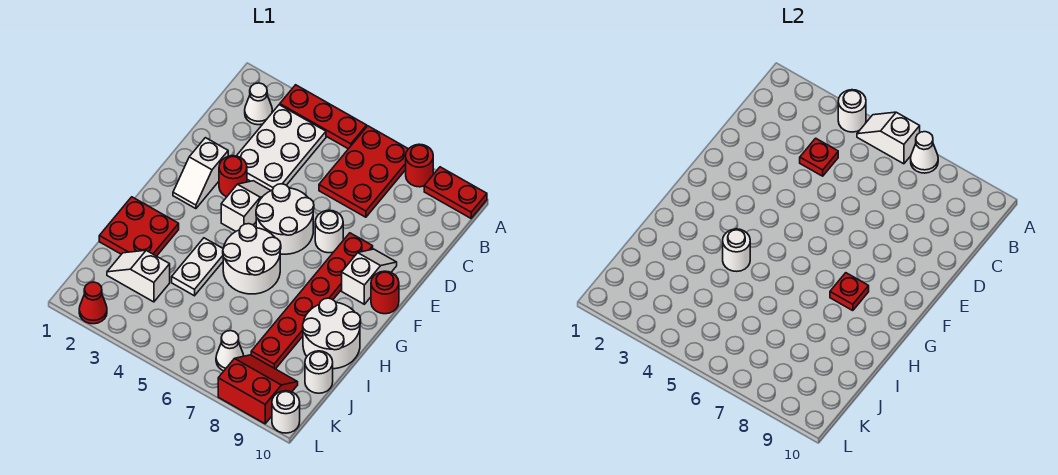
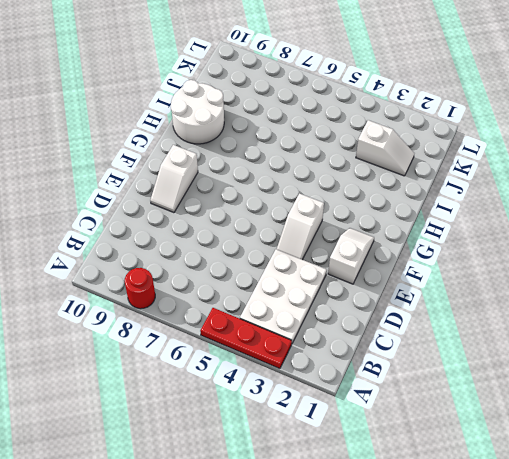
none -> red 2x3 plate [319,126,408,217]
none -> red 1x2 plate [424,167,487,218]
none -> white 1x1 cone [245,83,272,125]
none -> red 1x1 round brick [219,156,247,197]

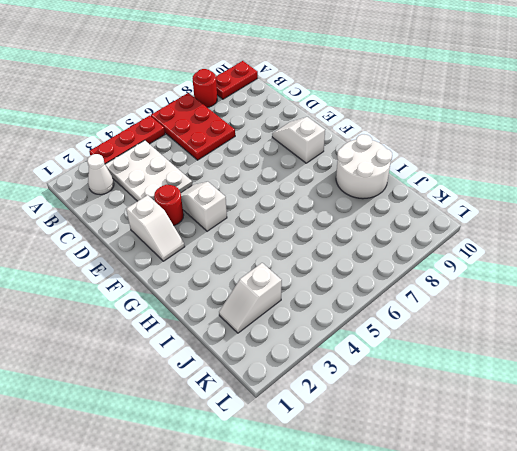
none -> white 2x2 round brick [256,184,314,254]
none -> white 1x1 round brick [315,210,343,253]
none -> red 1x6 plate [251,233,373,369]
none -> red 1x1 round brick [371,271,399,314]

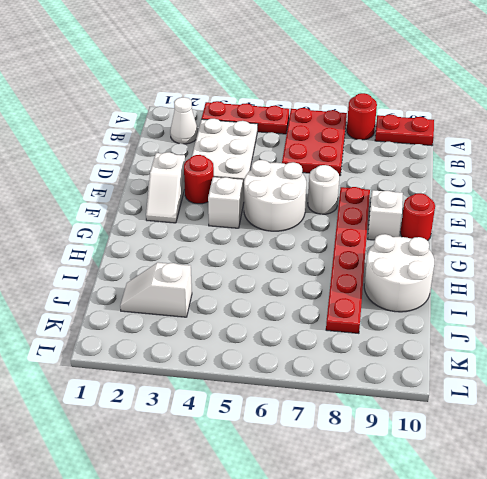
none -> white 2x2 round brick [223,224,281,294]
none -> red 2x2 plate [99,197,179,256]
none -> white 1x2 plate [172,238,223,296]
none -> white 1x1 round brick [305,351,333,393]

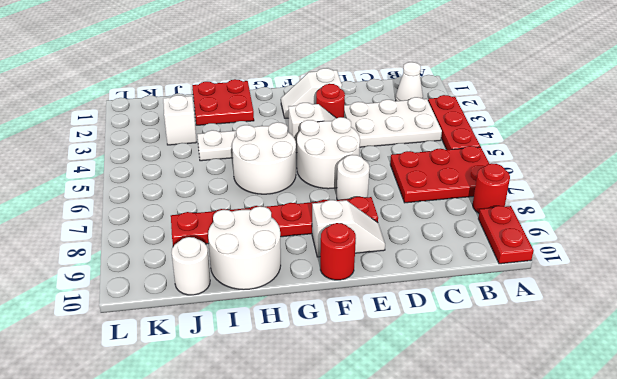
none -> white 1x1 cone [216,331,244,371]
none -> red 2x2 slope [218,355,298,424]
none -> red 1x1 cone [79,282,107,324]
none -> white 1x1 round brick [272,391,300,433]

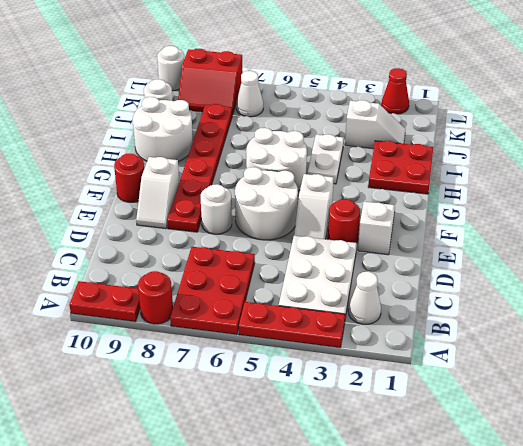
none -> white 1x1 round brick [838,90,866,132]
none -> white 1x2 slope [857,112,920,164]
none -> white 1x1 cone [911,132,938,173]
none -> red 1x1 plate [800,138,838,176]

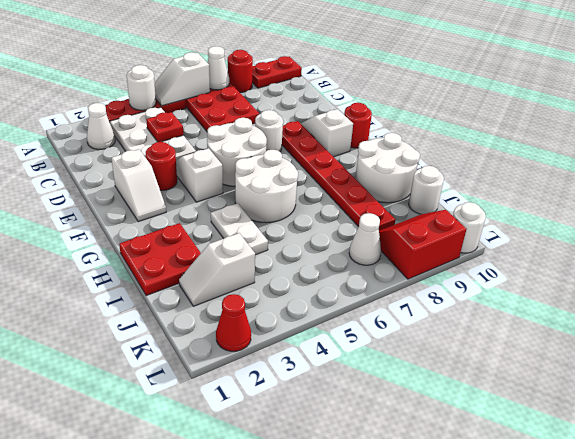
none -> red 1x1 plate [830,273,869,311]
none -> white 1x1 round brick [723,229,750,271]

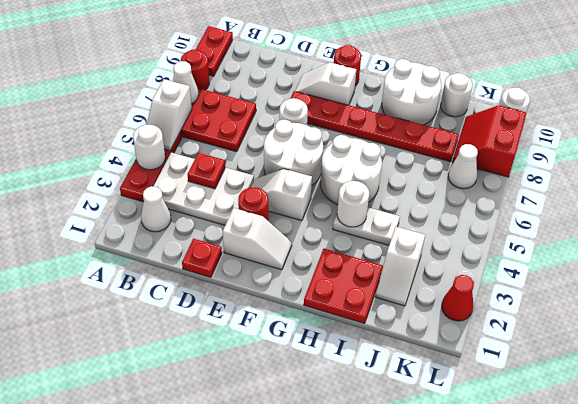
red 1x1 plate [182,239,222,277] -> red 1x1 plate moved to [830,273,869,311]

